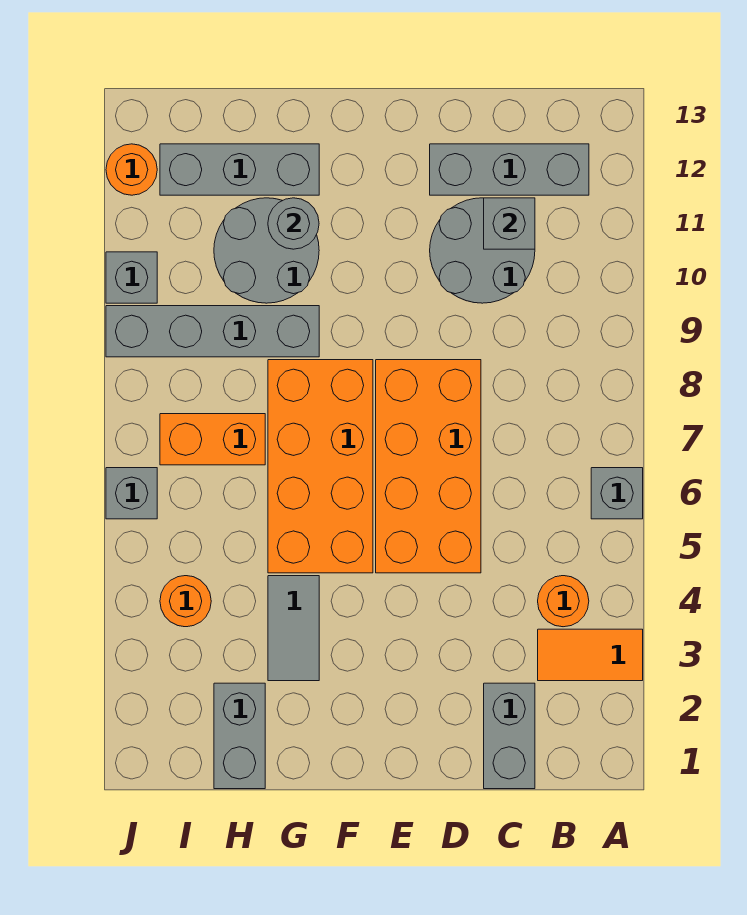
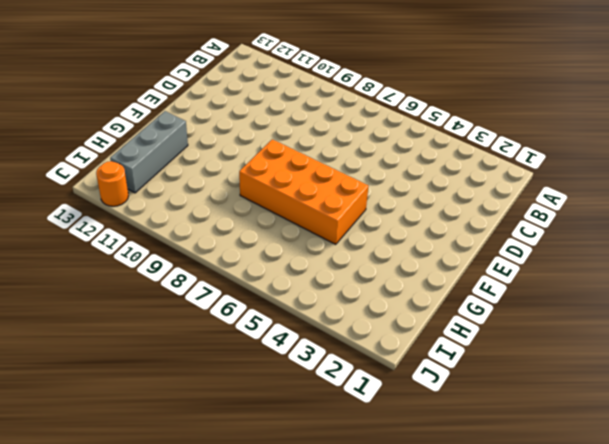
none -> orange 1x2 tile [538,629,643,681]
none -> grey 1x1 brick [591,468,643,519]
none -> orange 1x1 round brick [538,576,589,627]

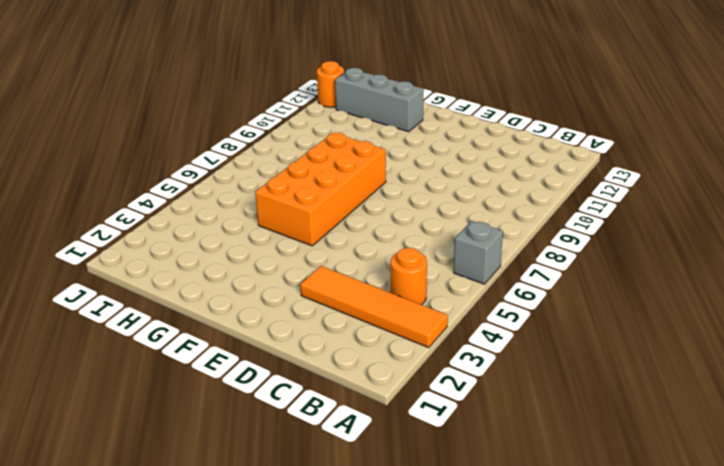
orange 1x4 tile [300,266,448,347] -> orange 1x2 tile [538,629,643,681]
none -> grey 1x3 brick [430,144,589,195]
none -> grey 1x2 brick [484,683,535,789]
none -> grey 2x2 round brick [430,198,535,303]

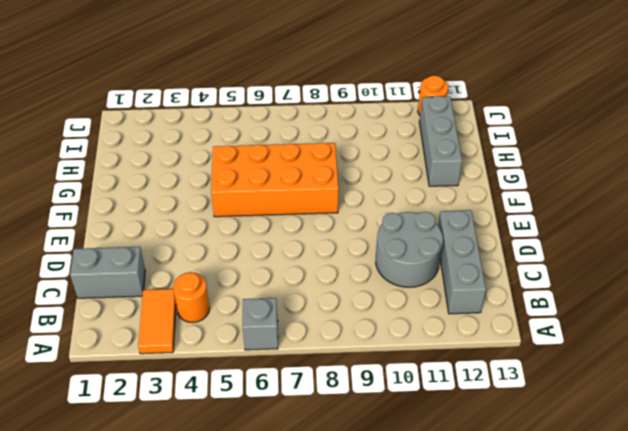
none -> orange 2x4 brick [376,360,481,573]
none -> grey 1x2 tile [268,576,319,681]
none -> grey 1x4 brick [106,306,319,357]

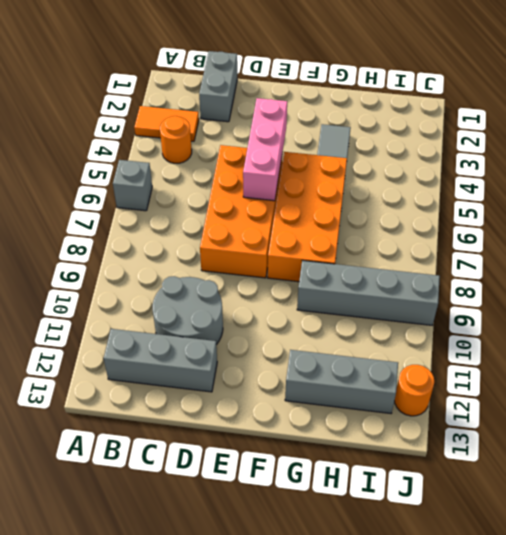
pink 1x3 brick [243,98,287,201] -> none
none -> grey 2x2 round brick [214,198,319,303]
none -> grey 1x2 brick [214,683,265,789]
none -> orange 1x2 brick [160,414,265,465]

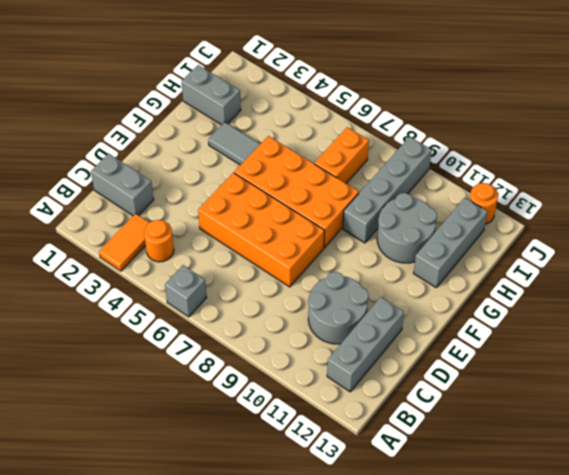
none -> orange 1x1 round brick [160,576,211,627]
none -> grey 1x1 brick [106,468,157,519]
none -> grey 1x1 brick [106,252,157,303]

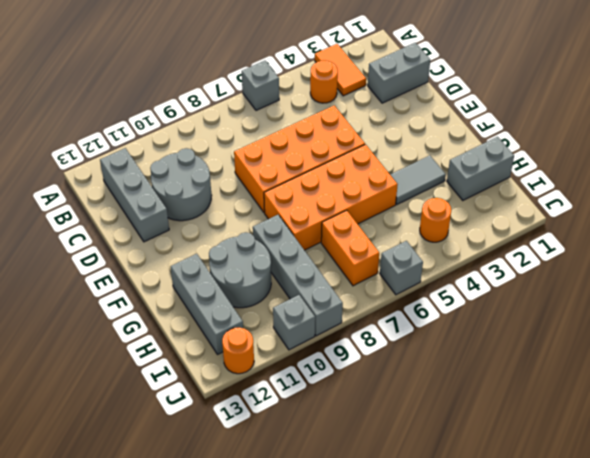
none -> grey 1x1 brick [484,198,535,249]
none -> grey 1x1 round brick [268,198,319,249]

